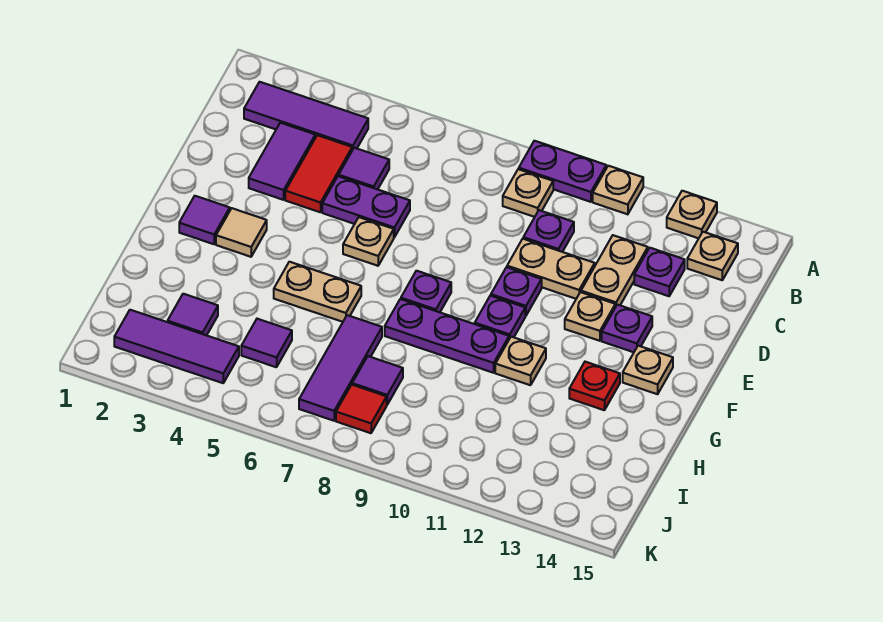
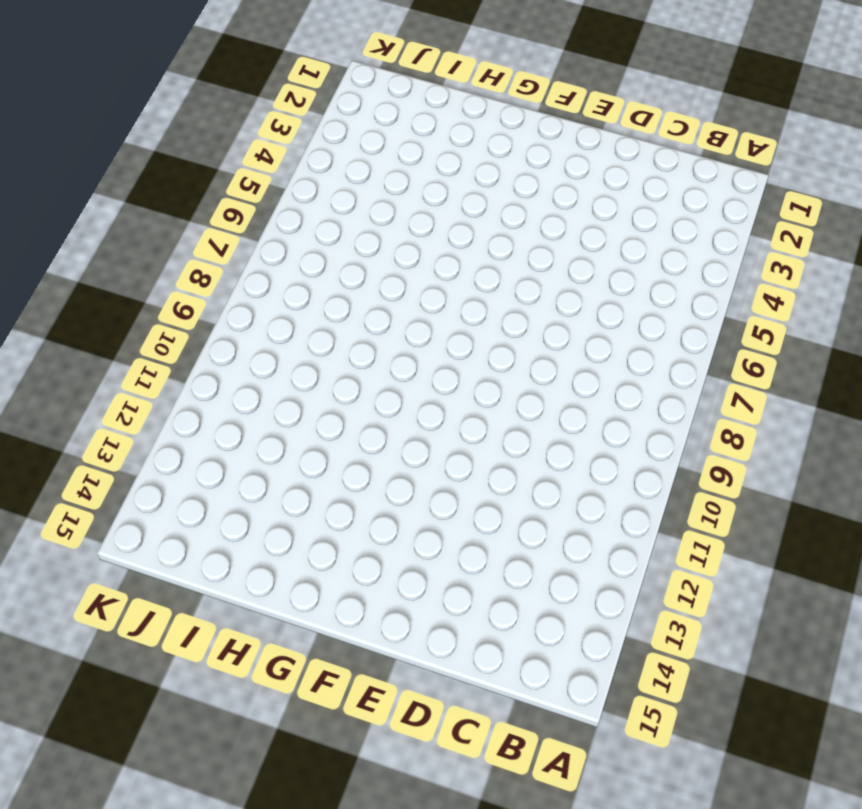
none -> purple 1x2 plate [519,141,606,202]
none -> tan 1x1 plate [593,166,643,214]
none -> tan 1x1 plate [667,191,717,238]
none -> purple 1x3 tile [244,82,368,150]

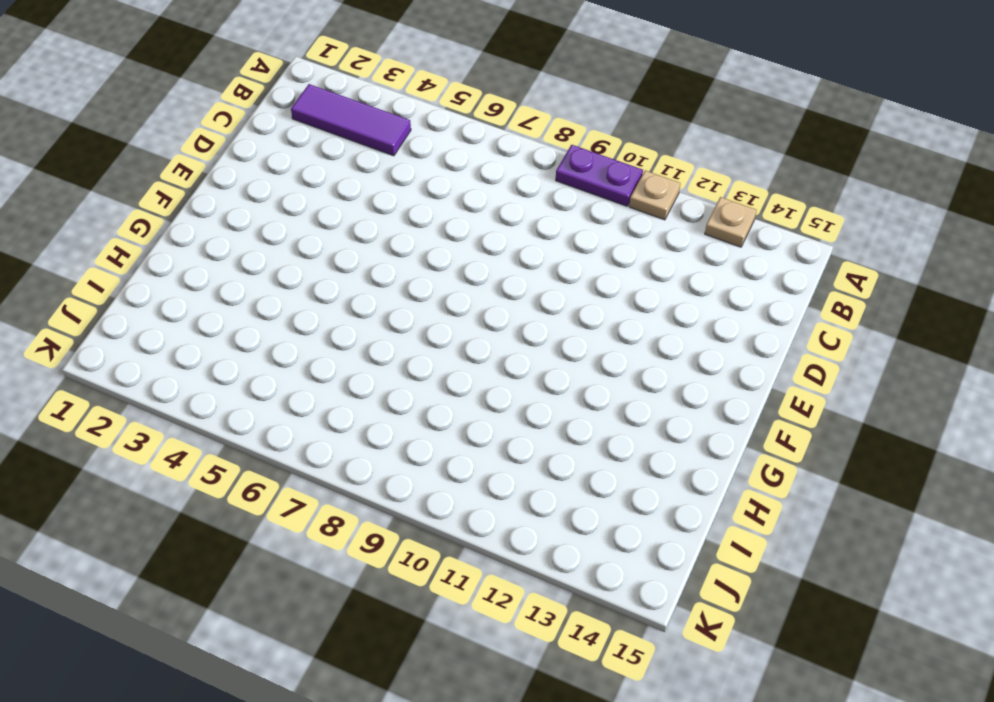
none -> tan 1x1 plate [503,169,553,217]
none -> tan 1x1 plate [687,232,738,280]
none -> purple 1x2 tile [249,123,315,200]
none -> red 1x2 tile [285,135,352,212]

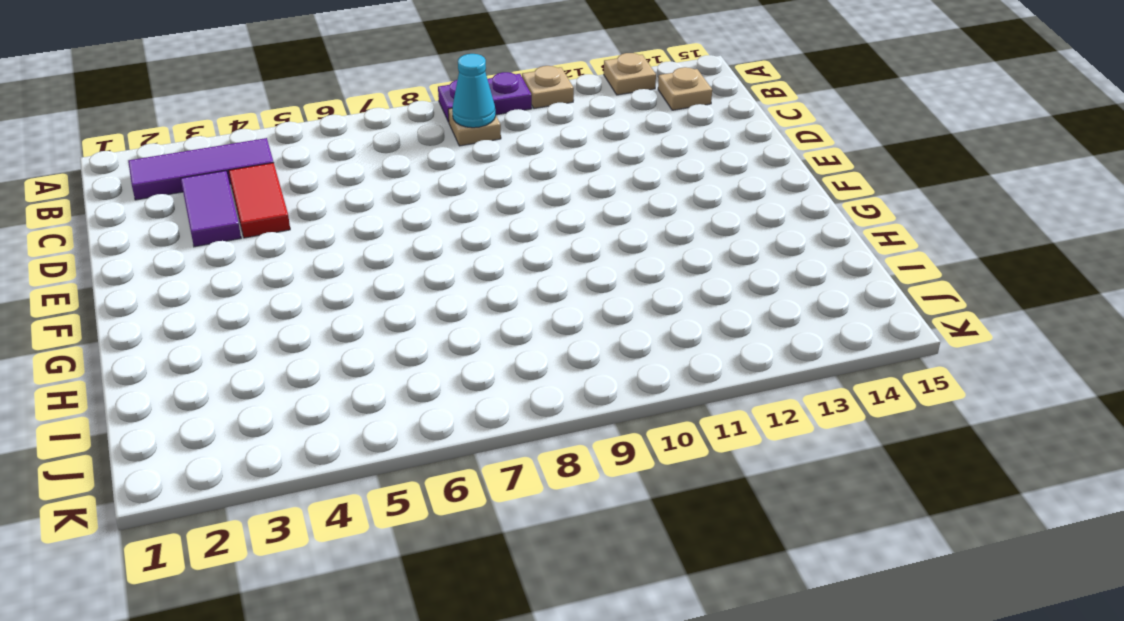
cyan 1x1 cone [452,54,496,128] -> none
none -> purple 1x1 tile [339,148,389,189]
none -> purple 1x1 plate [523,210,574,252]
none -> tan 1x2 plate [581,235,648,307]
none -> purple 1x1 plate [634,248,685,296]

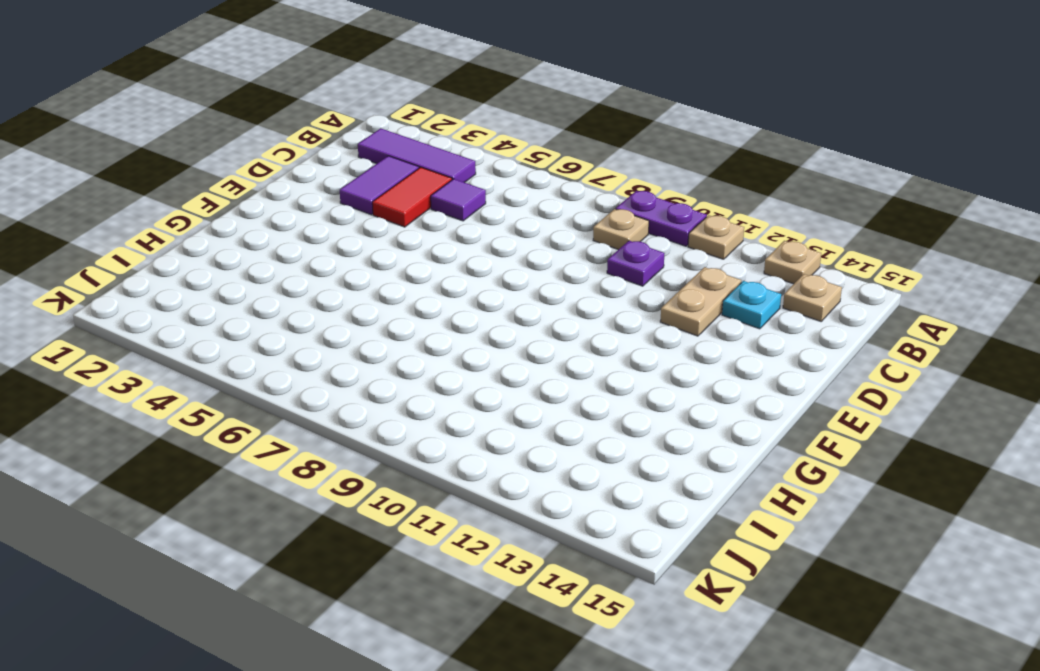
cyan 1x1 plate [722,281,781,329] -> purple 1x1 plate [634,248,685,296]
none -> purple 1x2 plate [322,176,410,237]
none -> tan 1x2 plate [507,239,595,299]
none -> tan 1x1 plate [343,217,394,266]
none -> purple 1x1 plate [491,267,542,316]

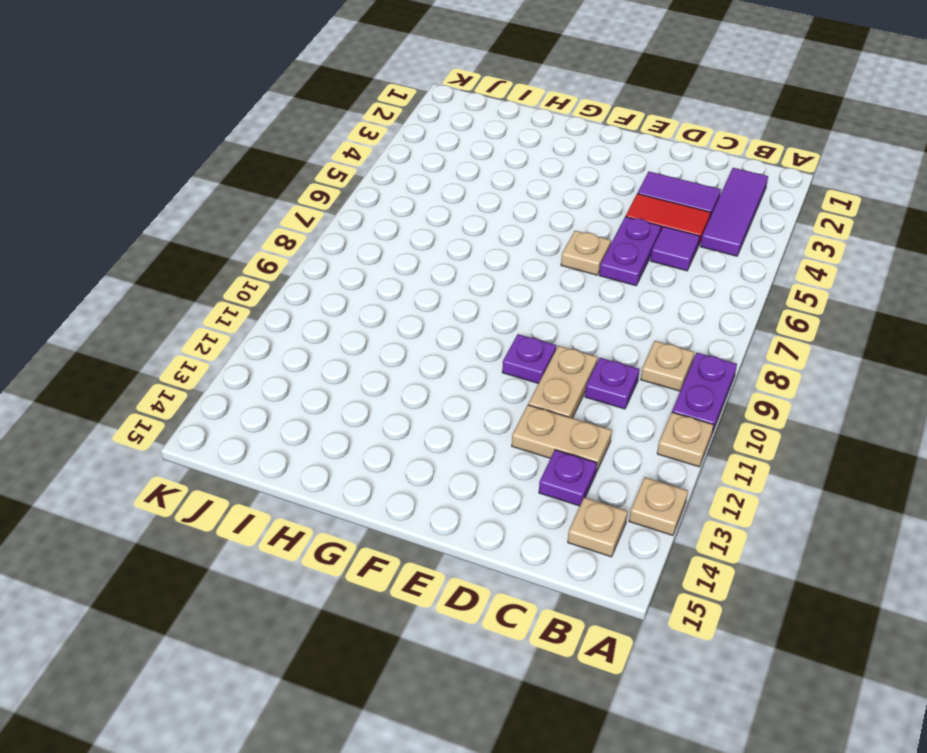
none -> tan 1x1 plate [565,292,615,341]
none -> purple 1x1 plate [602,305,652,352]
none -> purple 1x1 tile [179,196,230,244]
none -> tan 1x1 tile [216,208,267,257]

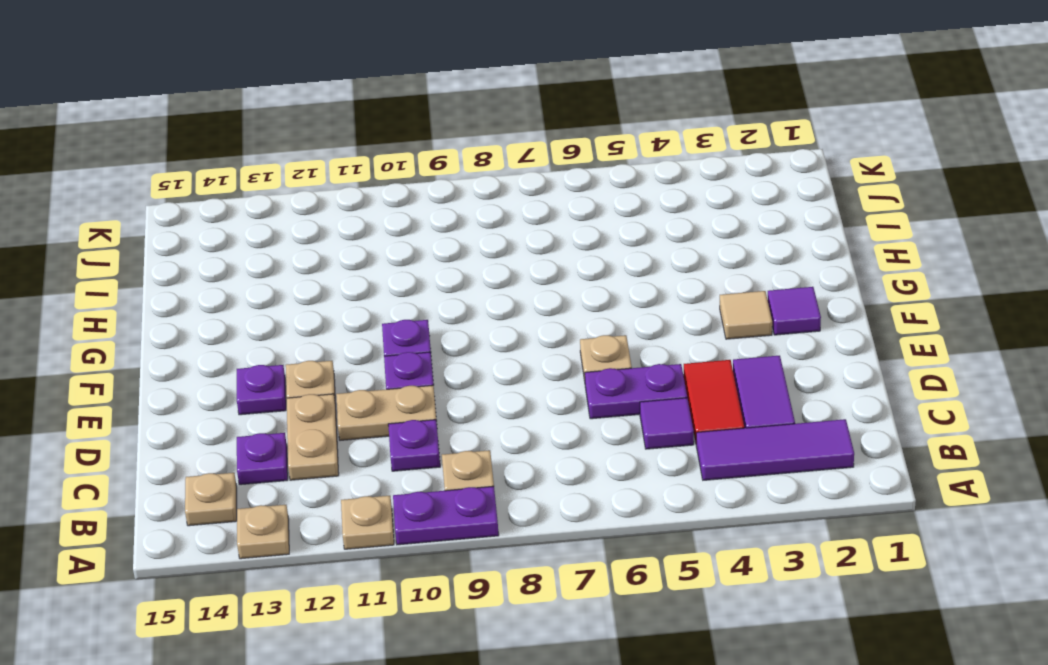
none -> purple 1x1 plate [401,271,451,312]
none -> tan 1x1 plate [623,346,673,394]
none -> tan 1x2 plate [274,262,361,322]
none -> purple 1x3 plate [385,299,509,373]

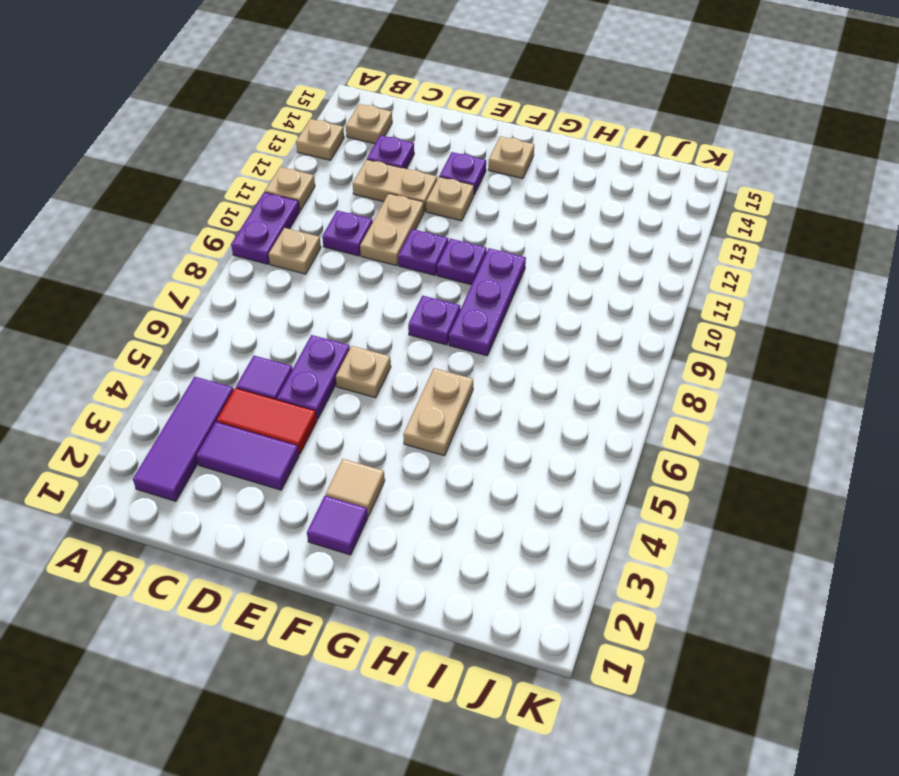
none -> tan 1x1 plate [495,337,546,385]
none -> red 1x1 plate [569,362,620,410]
none -> purple 1x3 tile [299,315,382,421]
none -> purple 1x1 tile [168,294,218,335]

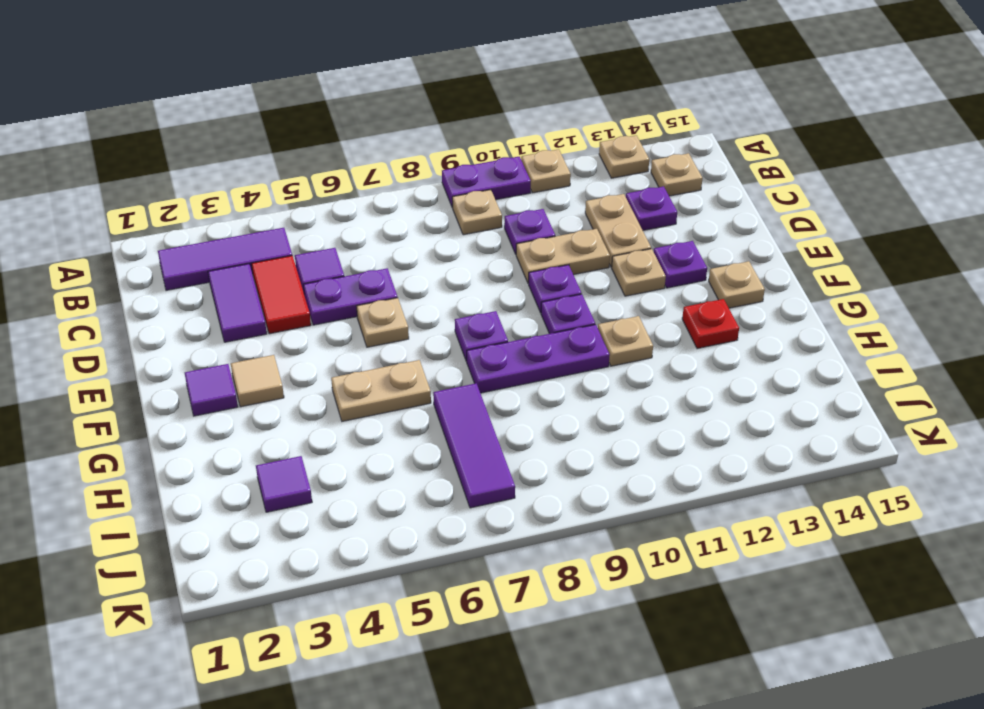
none -> purple 1x1 tile [241,319,292,367]
none -> purple 1x1 tile [352,356,403,405]
none -> purple 1x3 tile [114,310,239,383]
none -> red 1x1 tile [336,385,387,433]

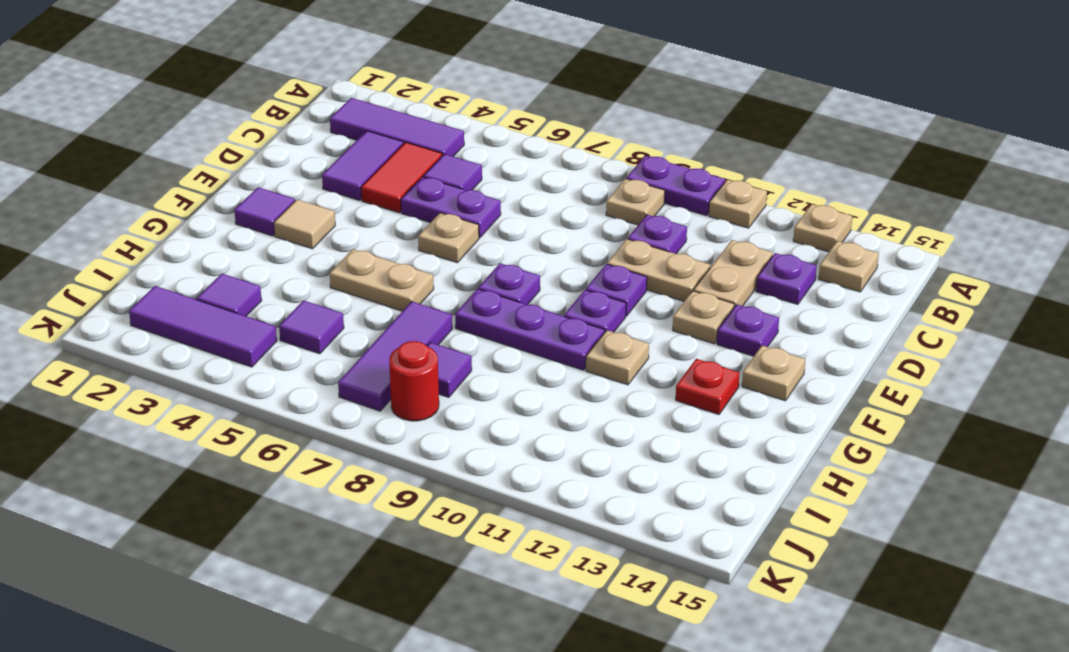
red 1x1 round brick [389,341,439,421] -> red 1x1 tile [336,385,387,433]

